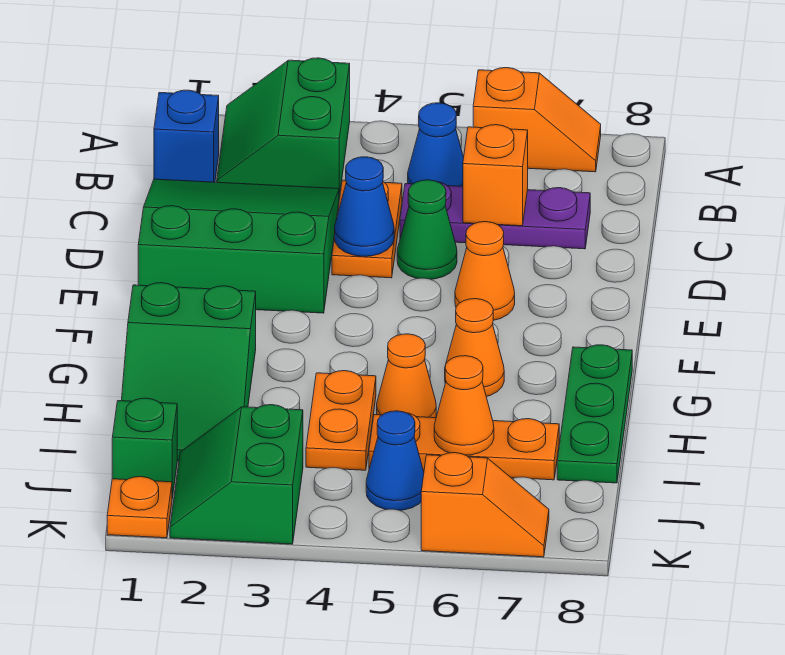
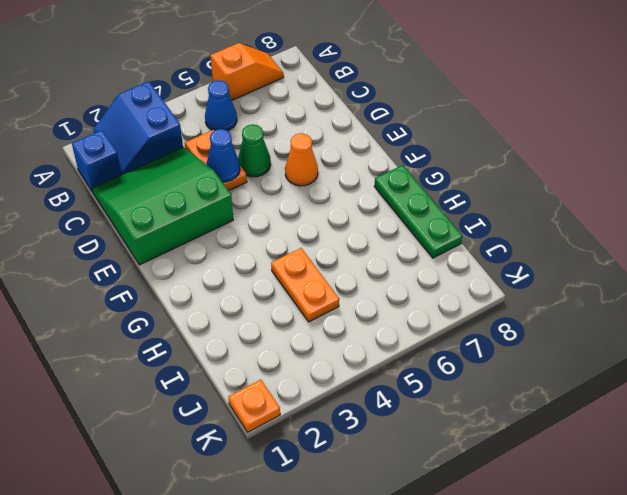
blue 2x2 slope [94,81,183,175] -> green 2x2 slope [217,58,350,197]
none -> purple 1x3 plate [400,182,590,249]
none -> green 2x3 slope [122,283,256,461]
none -> orange 1x1 cone [445,299,504,397]

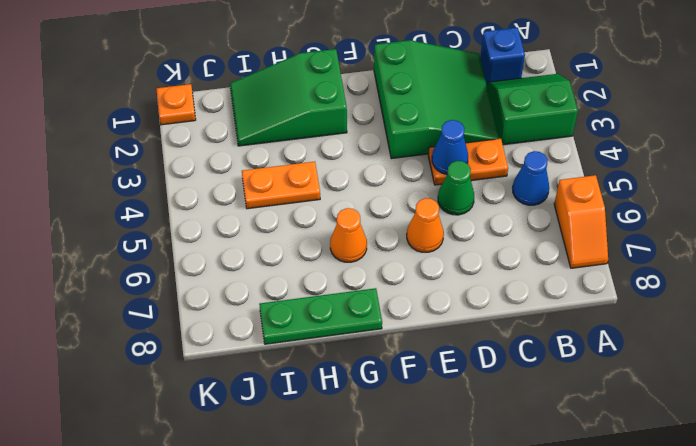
none -> purple 1x3 plate [400,182,590,249]
none -> orange 1x1 cone [377,334,436,418]
none -> orange 1x3 plate [369,413,559,480]

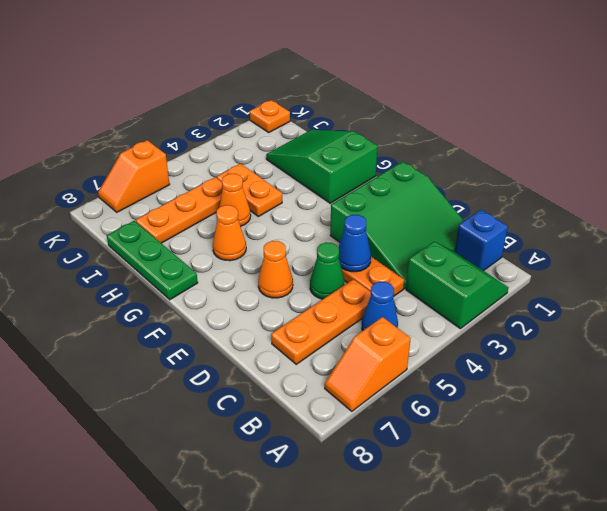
orange 1x3 plate [271,279,371,364] -> purple 1x3 plate [400,182,590,249]
none -> green 1x1 brick [112,398,177,497]
none -> green 2x2 slope [170,405,303,544]
none -> blue 1x1 cone [366,411,424,510]

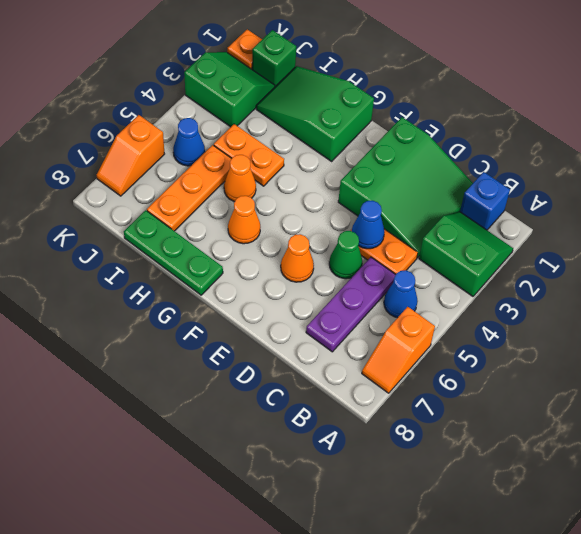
none -> orange 1x1 brick [463,125,528,226]
none -> orange 1x1 cone [434,356,494,455]

